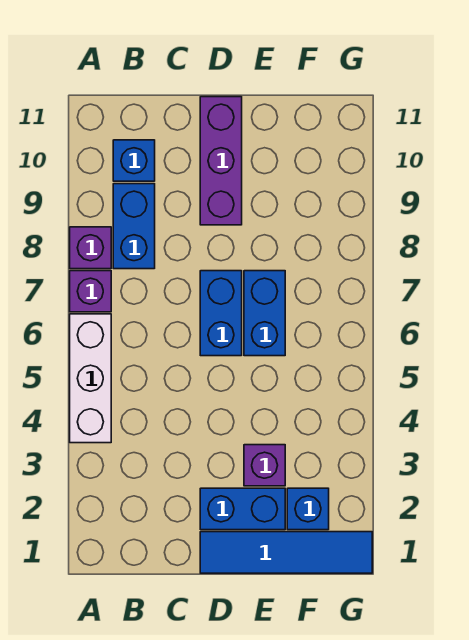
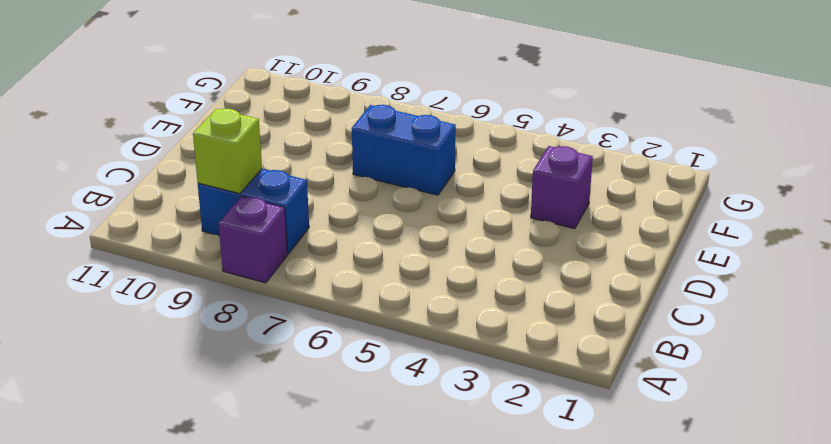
lime 1x1 brick [193,109,262,194] -> none
none -> white 1x3 brick [70,314,111,443]
none -> purple 1x1 brick [70,271,111,312]
none -> blue 1x1 brick [113,140,155,181]

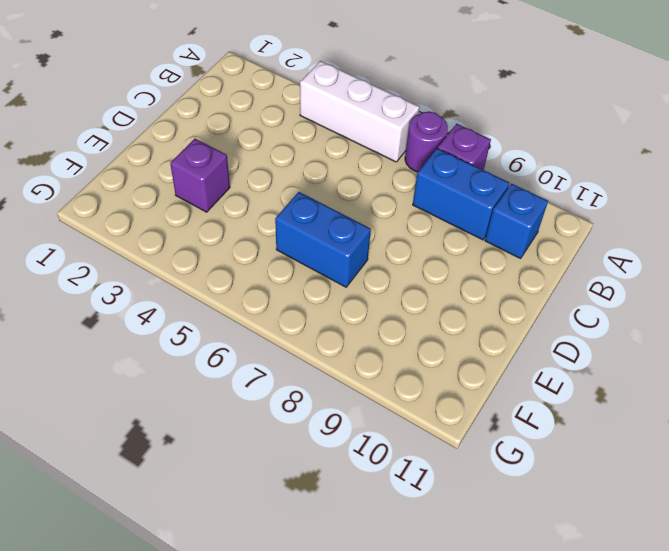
purple 1x1 round brick [405,111,448,172] -> purple 1x1 brick [70,271,111,312]
none -> blue 1x4 tile [200,532,372,573]
none -> blue 1x2 brick [200,488,285,530]
none -> blue 1x2 brick [200,271,242,356]

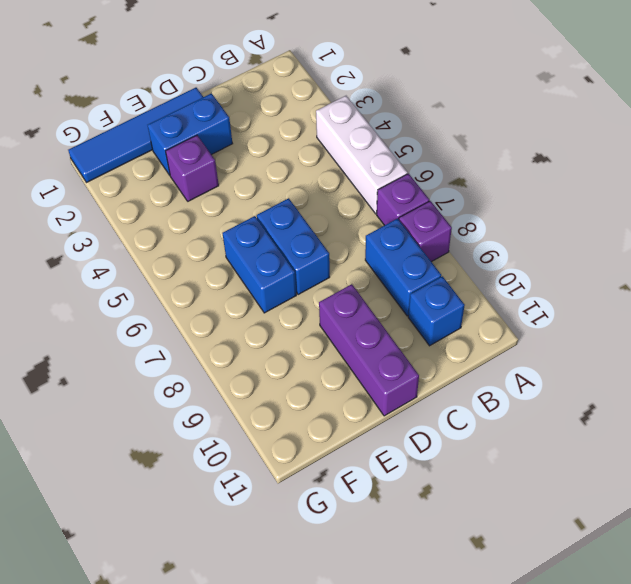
none -> blue 1x1 brick [287,488,329,530]

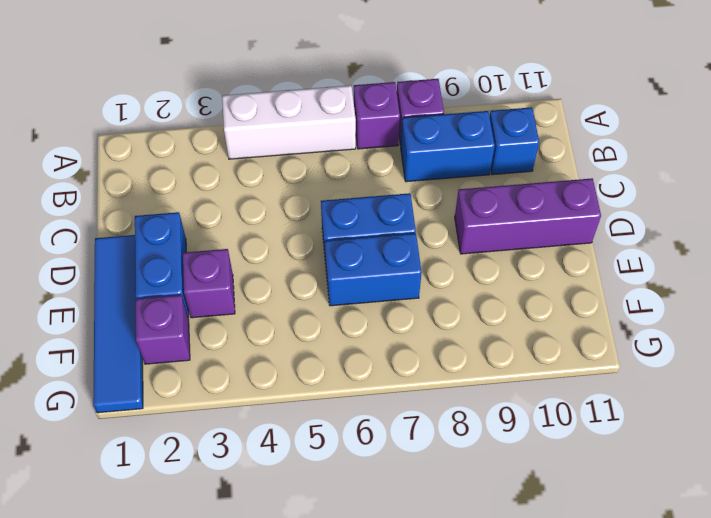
purple 1x1 brick [136,295,190,364] -> blue 1x1 brick [287,488,329,530]

